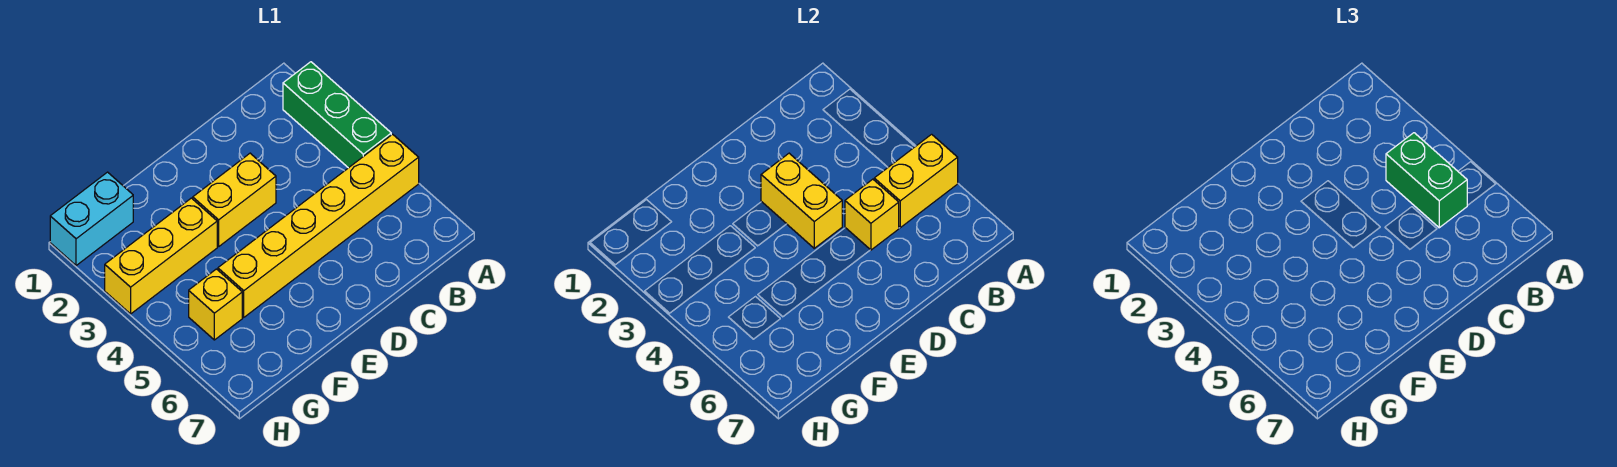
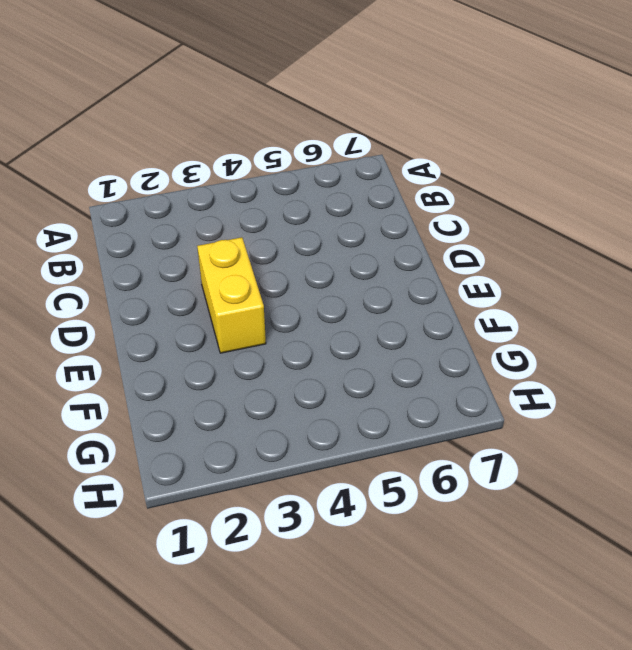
none -> green 1x3 brick [283,62,391,168]
none -> yellow 1x6 brick [218,134,419,317]

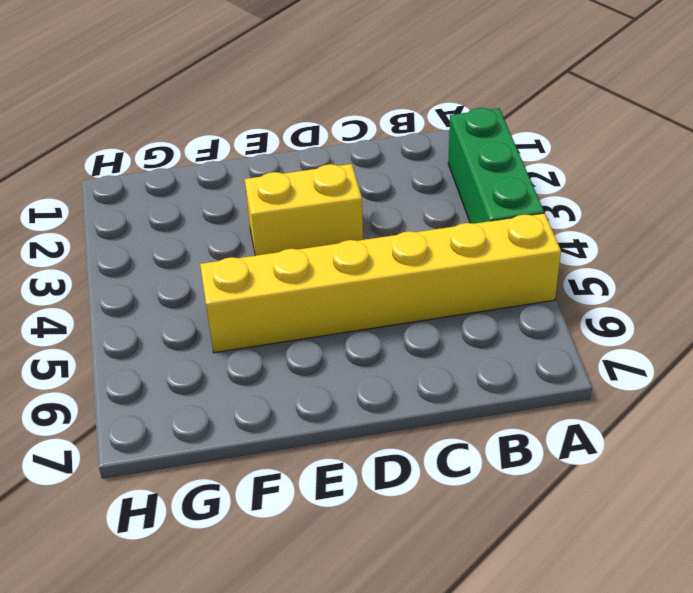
none -> yellow 1x3 brick [105,198,217,314]
none -> cyan 1x2 brick [50,172,133,266]

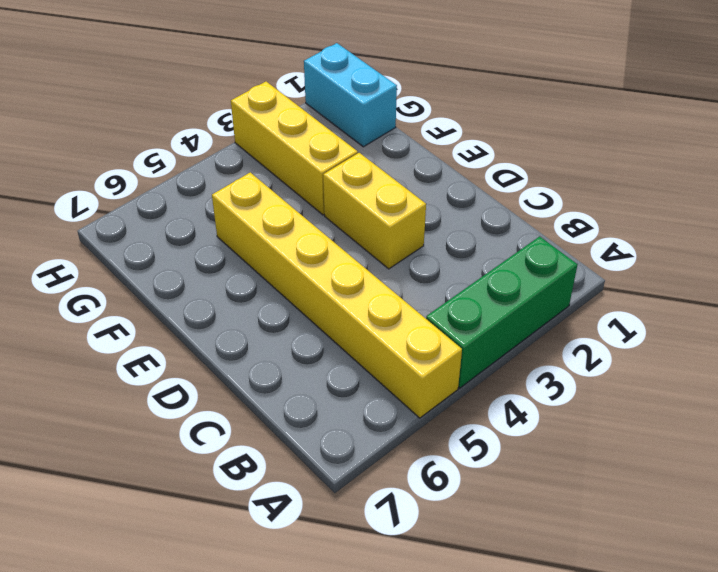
none -> yellow 1x1 brick [189,269,242,340]
none -> yellow 1x2 brick [874,134,958,228]

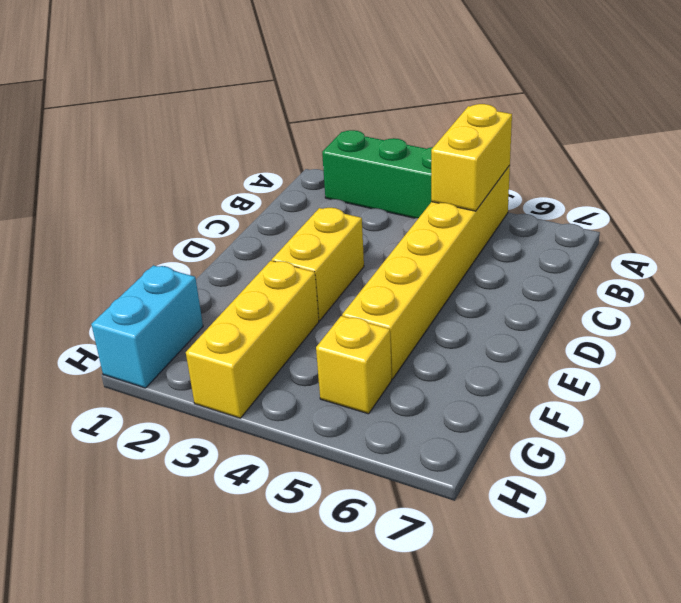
none -> yellow 1x1 brick [845,179,899,250]
none -> yellow 1x2 brick [761,153,842,248]

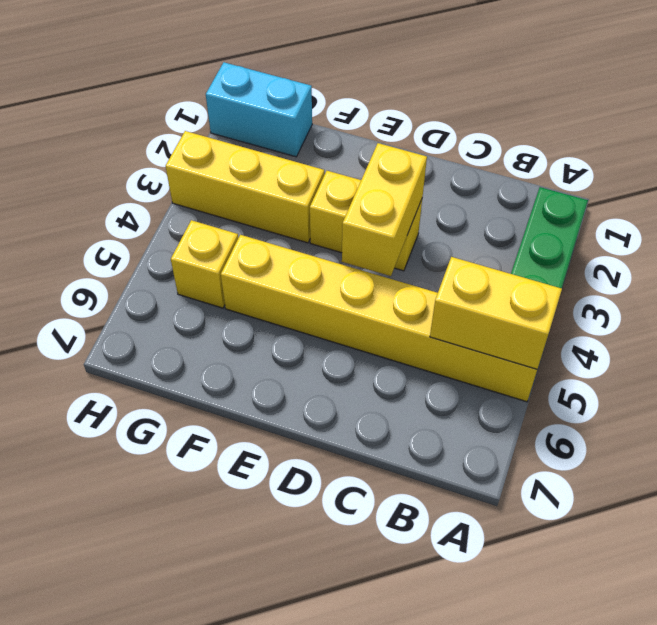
none -> yellow 1x1 brick [845,179,899,250]
none -> green 1x2 brick [1386,133,1467,228]

